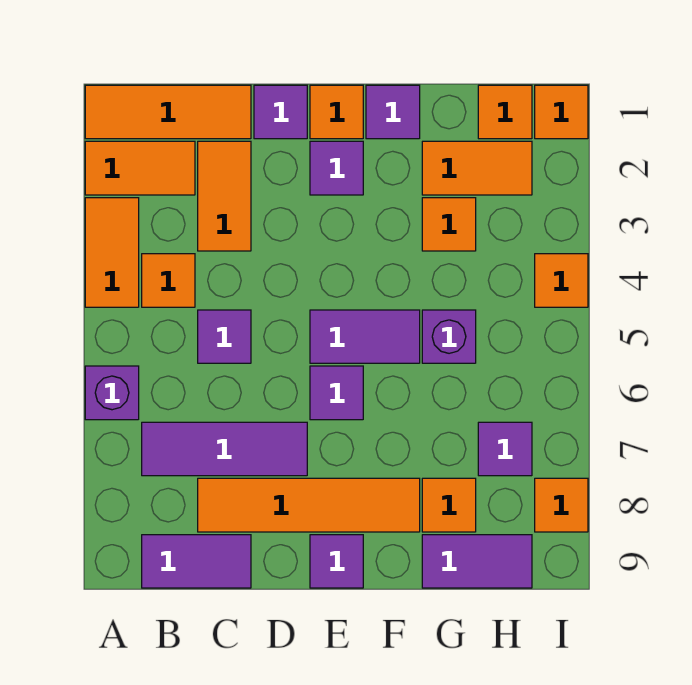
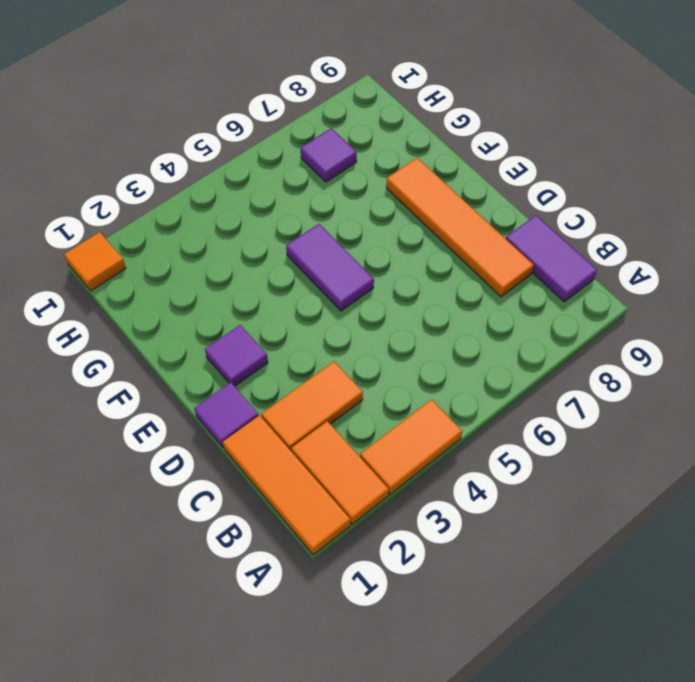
none -> purple 1x1 brick [85,366,139,420]
none -> orange 1x1 tile [142,254,195,307]
none -> purple 1x3 tile [142,422,307,476]

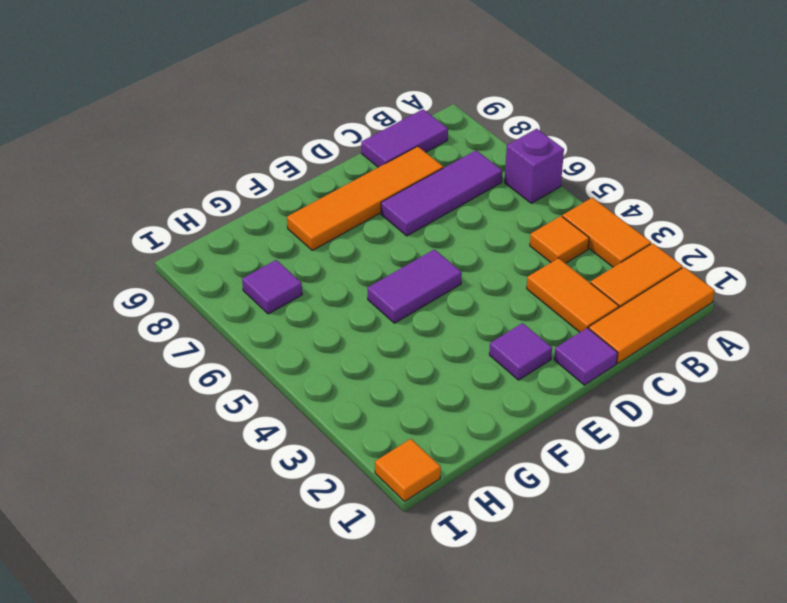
none -> purple 1x1 tile [198,310,251,363]
none -> orange 1x1 tile [310,85,363,139]
none -> purple 1x1 tile [310,366,363,420]

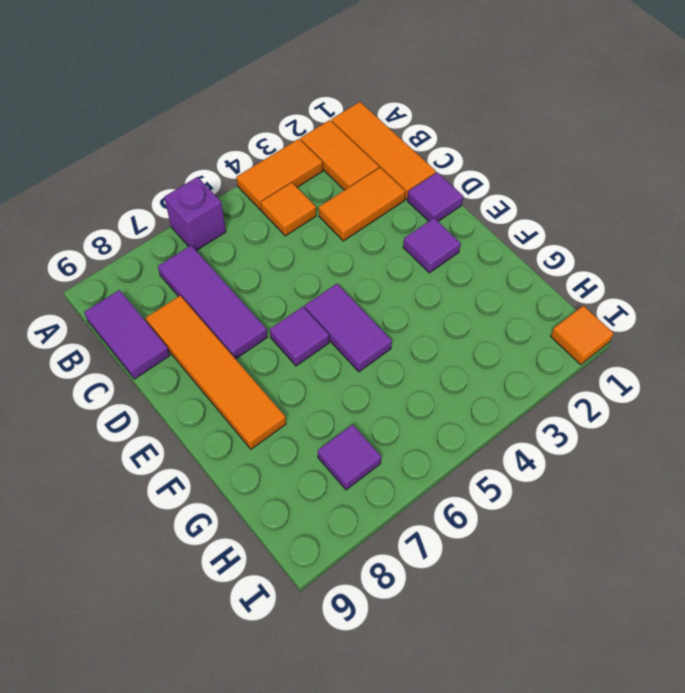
none -> purple 1x1 tile [198,310,251,363]
none -> orange 1x1 tile [310,85,363,139]
none -> purple 1x1 tile [310,535,363,588]

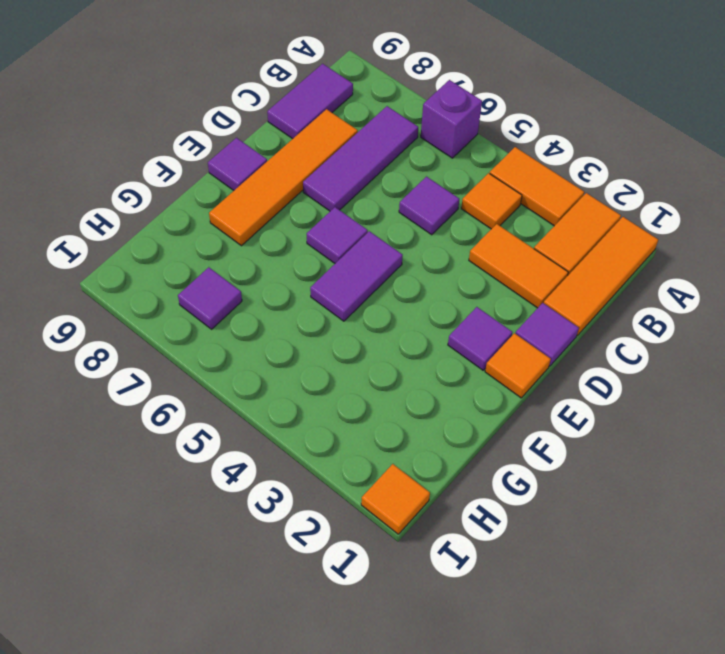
none -> purple 1x1 tile [366,85,420,139]
none -> orange 1x2 tile [422,141,532,195]
none -> orange 1x1 tile [422,198,476,251]

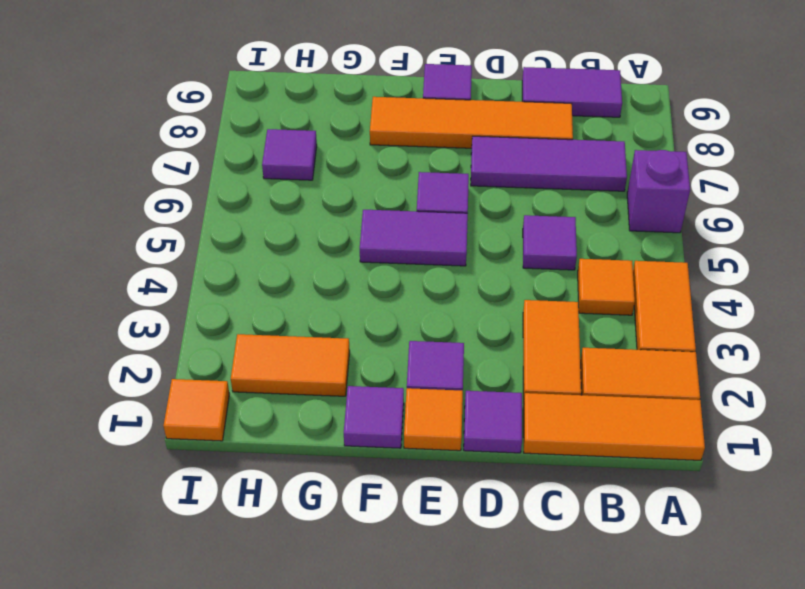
none -> orange 1x1 tile [422,198,476,251]
none -> purple 1x1 brick [422,310,476,363]
none -> orange 1x1 tile [422,478,476,532]

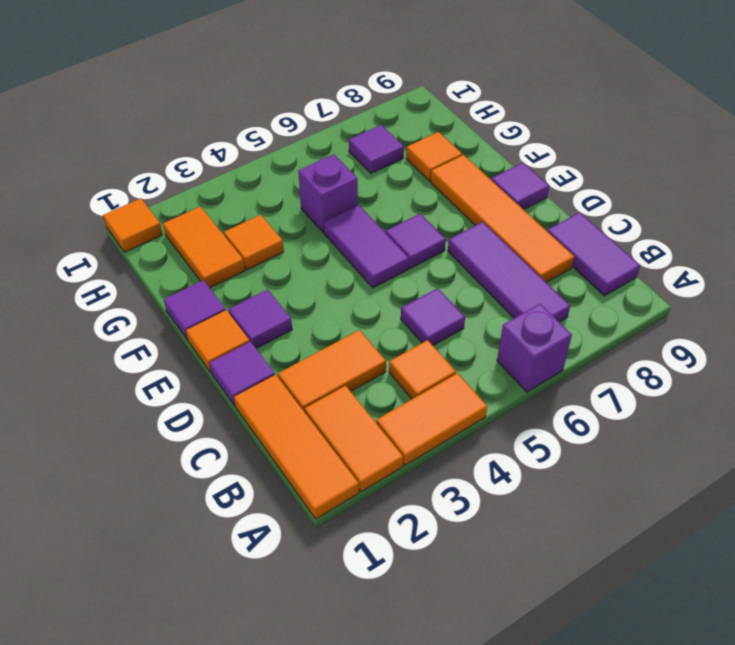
none -> purple 1x2 tile [422,535,532,588]
none -> orange 1x1 tile [478,85,532,139]
none -> orange 1x1 tile [535,254,588,307]

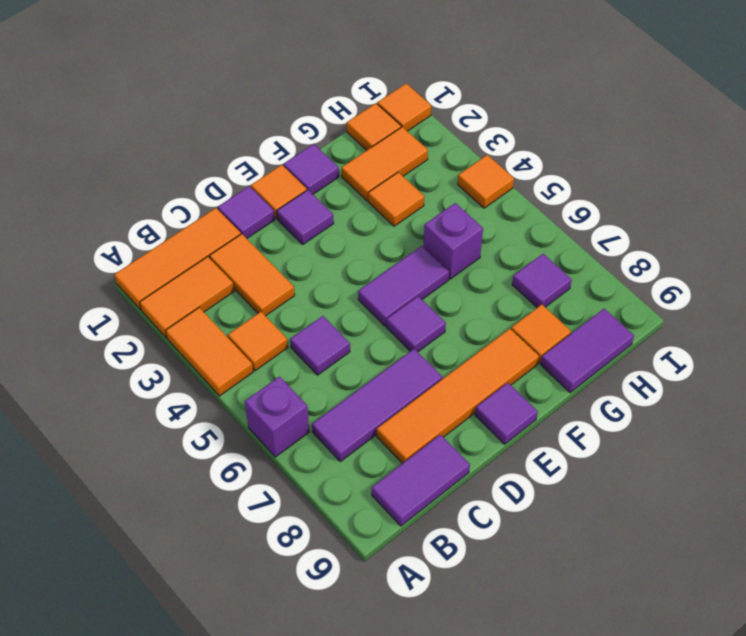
none -> orange 1x1 tile [535,478,588,532]

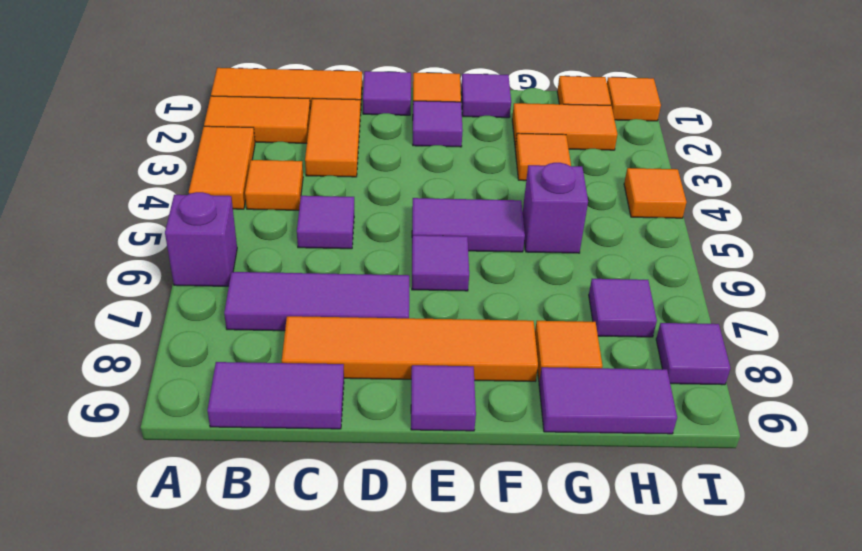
purple 1x1 tile [656,323,730,385] -> orange 1x1 tile [535,478,588,532]

